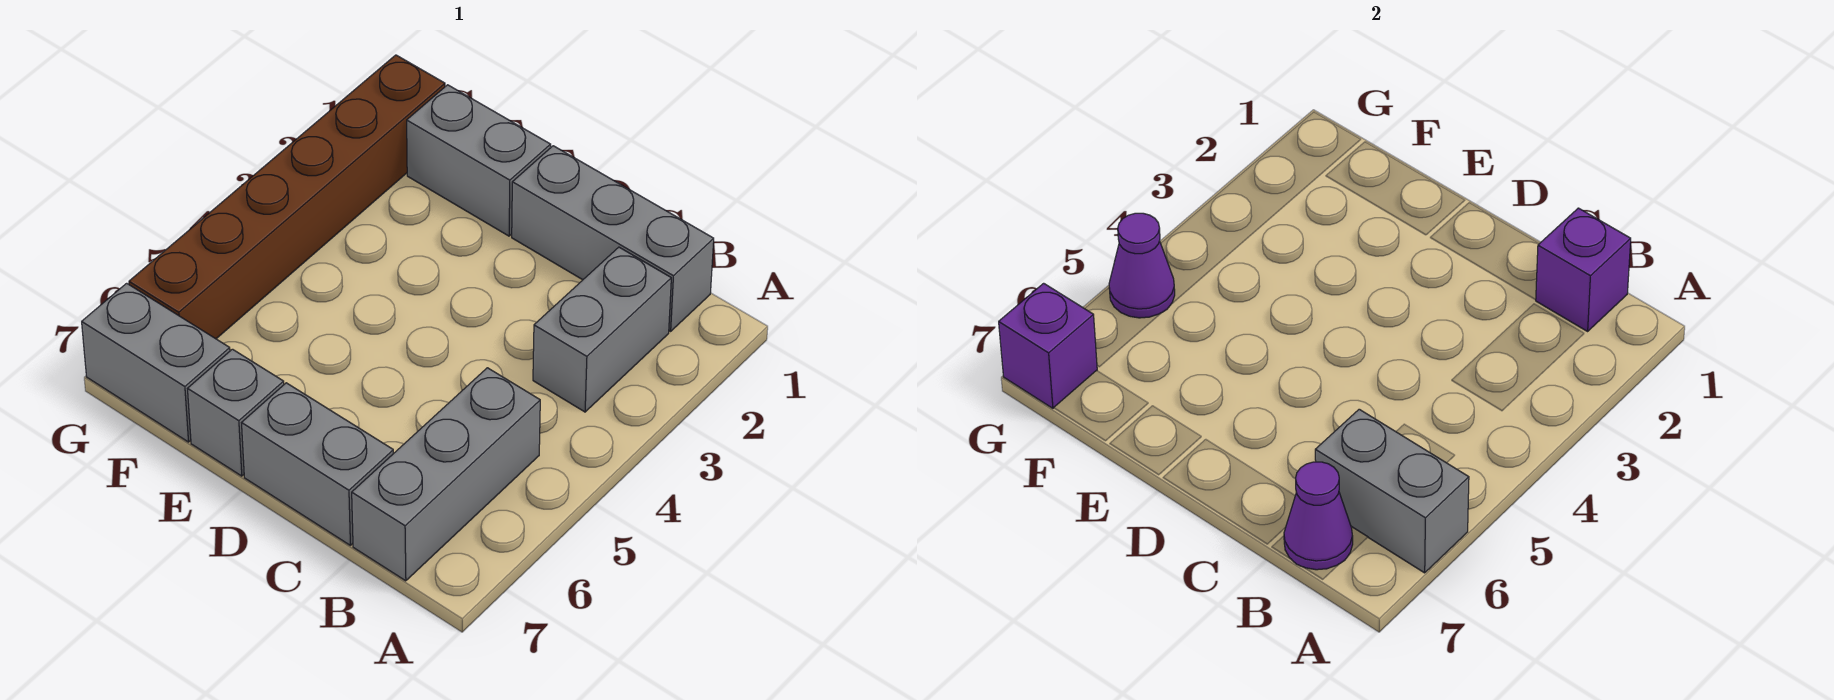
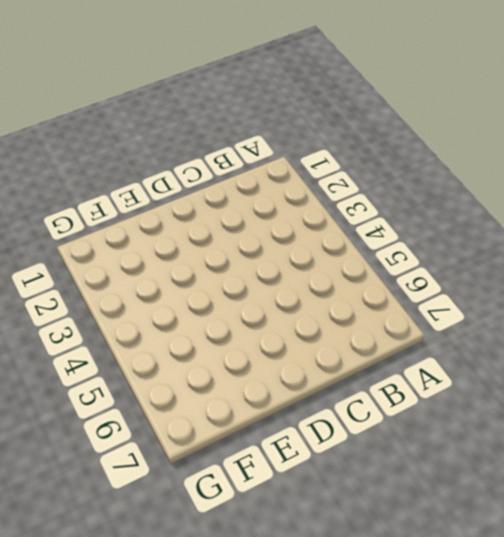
none -> grey 1x3 brick [512,146,714,331]
none -> grey 1x2 brick [533,247,671,412]
none -> grey 1x3 brick [352,368,540,581]

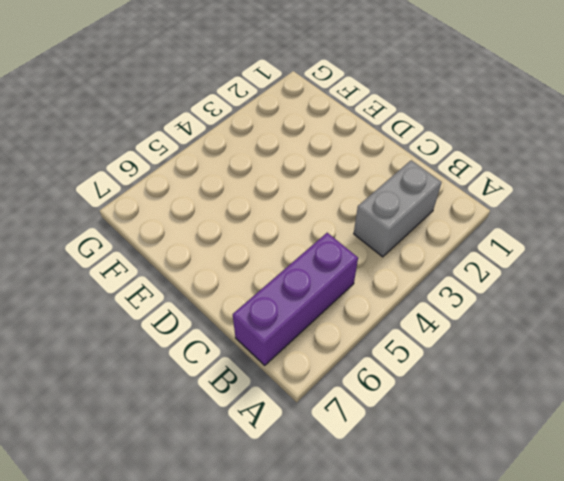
purple 1x3 brick [233,233,358,365] -> grey 1x3 brick [352,368,540,581]
none -> grey 1x3 brick [512,146,714,331]
none -> grey 1x2 brick [242,383,394,545]
none -> grey 1x2 brick [407,85,551,236]

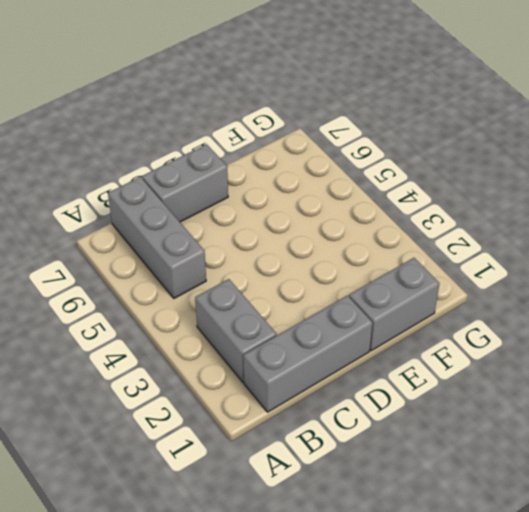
none -> grey 1x1 brick [188,349,284,476]
none -> grey 1x2 brick [82,283,230,442]
none -> brown 1x6 brick [129,55,445,339]

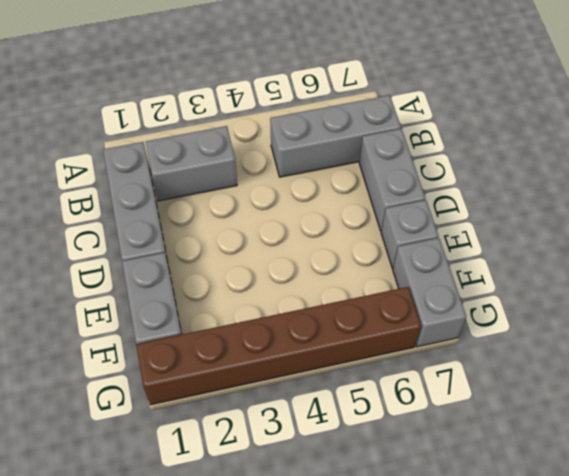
none -> grey 1x2 brick [1315,409,1469,573]
none -> purple 1x1 brick [1536,208,1631,331]
none -> purple 1x1 cone [1284,462,1353,570]

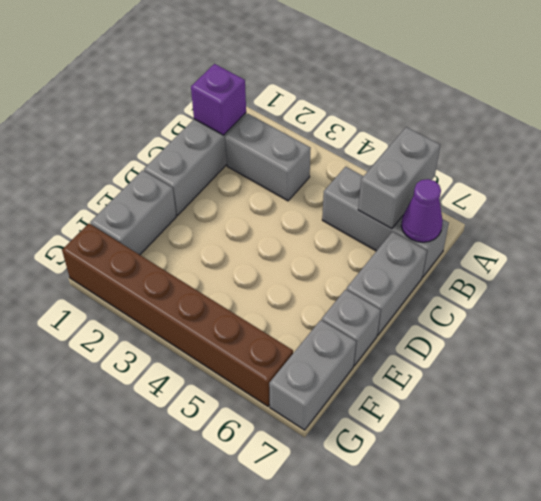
none -> purple 1x1 cone [1109,213,1175,318]
none -> purple 1x1 brick [999,283,1097,408]

